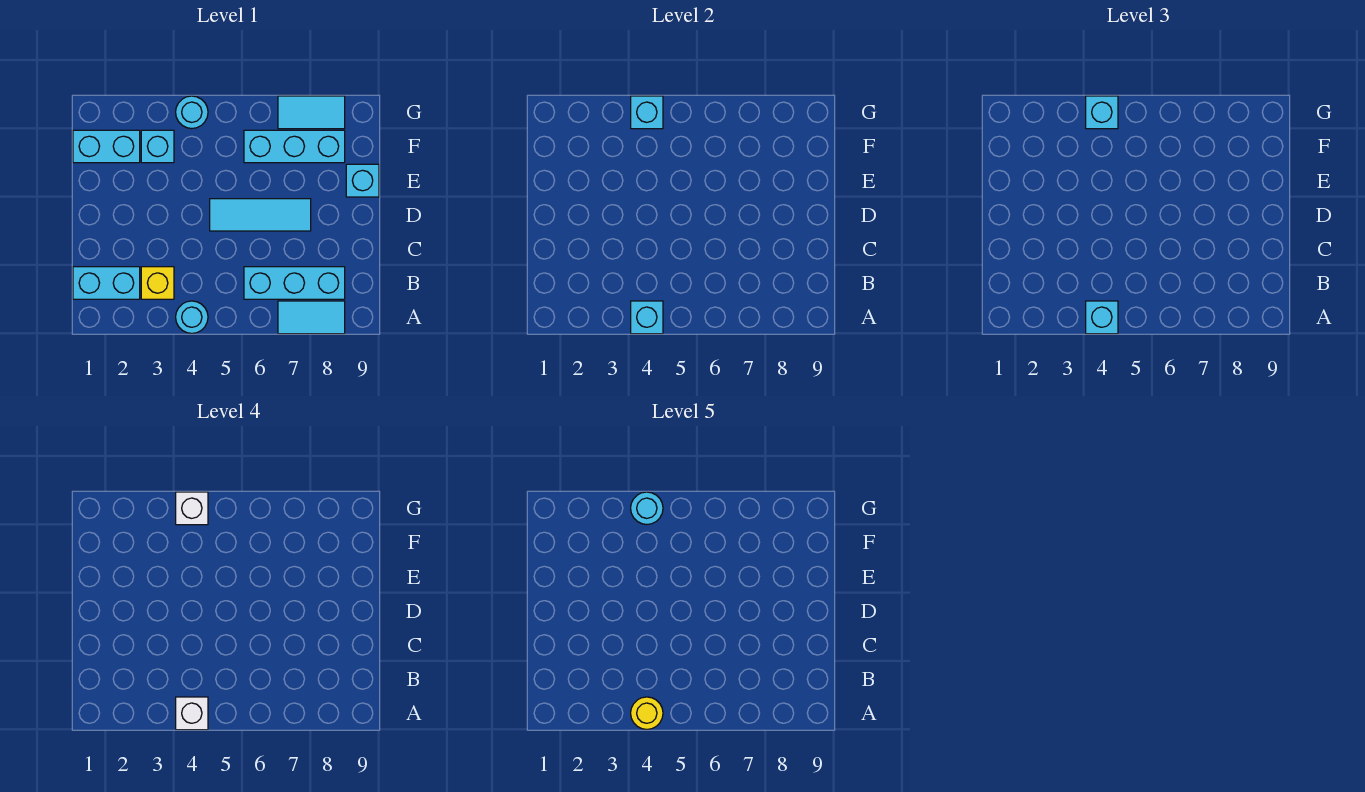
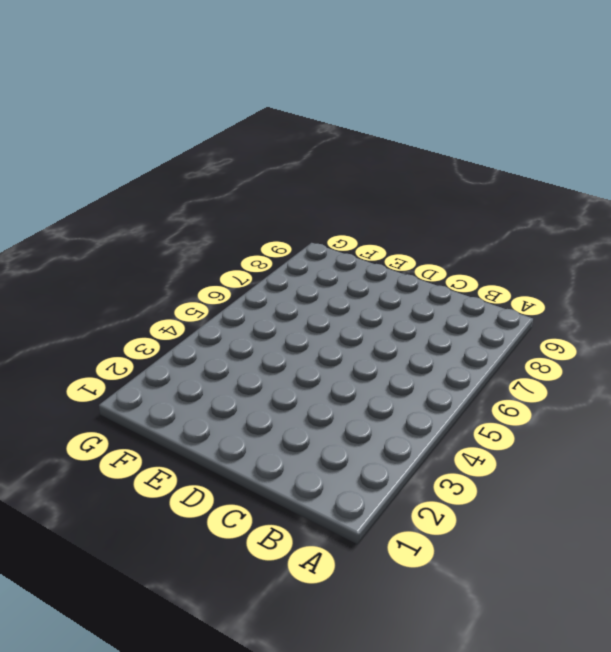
none -> cyan 1x1 round brick [176,301,208,333]
none -> cyan 1x2 tile [278,301,345,334]
none -> cyan 1x2 brick [73,267,140,299]

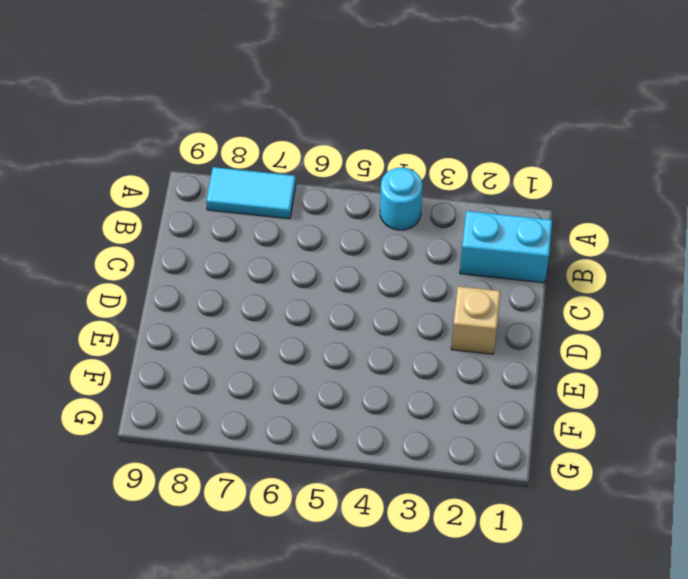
tan 1x1 brick [451,286,501,354] -> none
none -> yellow 1x1 brick [141,267,174,299]
none -> cyan 1x3 brick [244,267,345,299]
none -> cyan 1x3 tile [210,199,311,231]

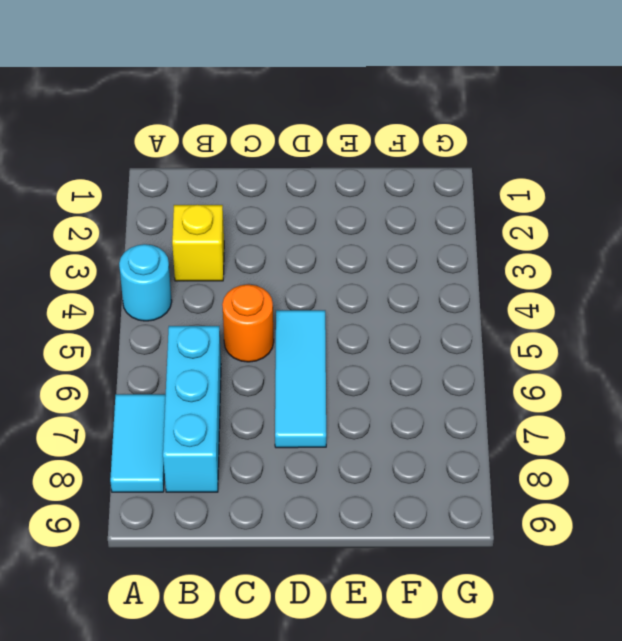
orange 1x1 round brick [222,285,274,362] -> none
none -> cyan 1x2 brick [73,267,140,299]
none -> cyan 1x1 brick [346,164,379,197]
none -> cyan 1x2 brick [73,130,140,163]

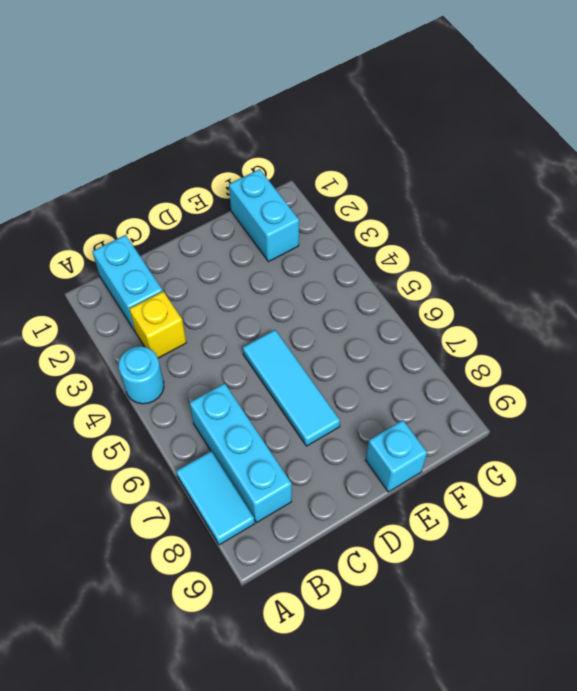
none -> cyan 1x1 brick [141,130,174,163]
none -> cyan 1x3 brick [244,130,345,163]
none -> cyan 1x1 round brick [176,96,208,129]

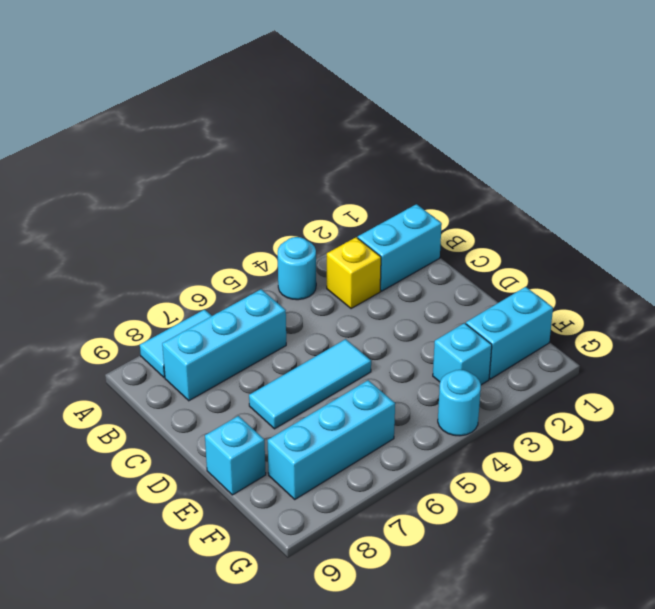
none -> cyan 1x2 tile [278,96,345,129]
none -> cyan 1x1 brick [631,301,663,334]
none -> cyan 1x1 brick [631,96,663,129]

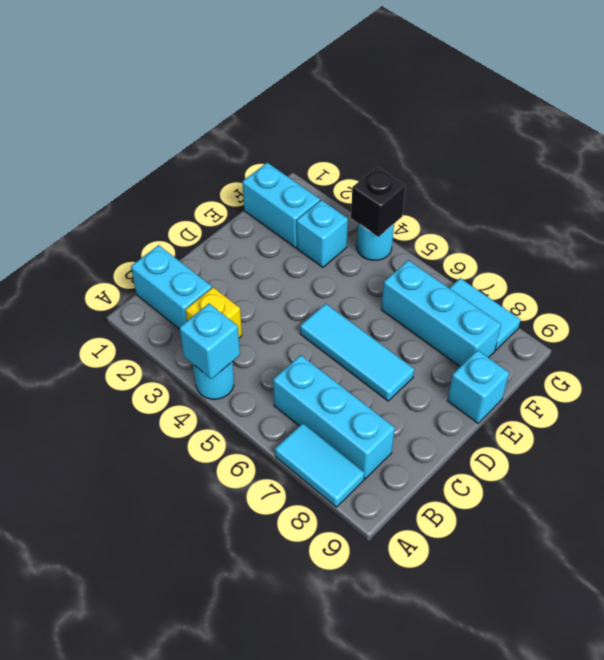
black 1x1 brick [351,167,405,237] -> cyan 1x1 brick [631,96,663,129]
none -> cyan 1x1 brick [1086,301,1118,334]
none -> cyan 1x1 brick [1086,96,1118,129]
none -> white 1x1 brick [176,697,208,730]

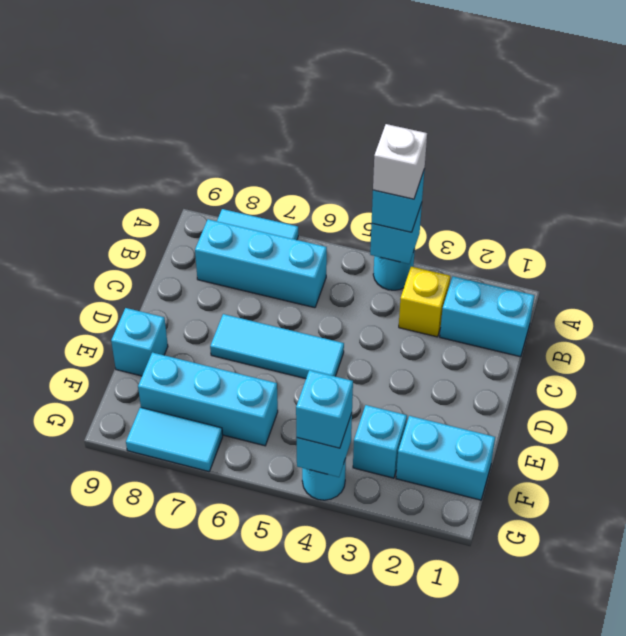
none -> white 1x1 brick [176,492,208,525]
none -> yellow 1x1 round brick [631,697,663,729]
none -> cyan 1x1 round brick [631,492,663,525]

